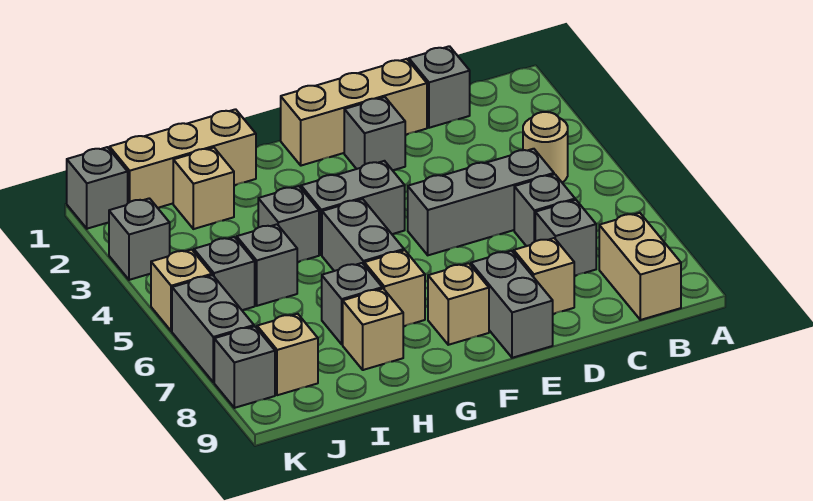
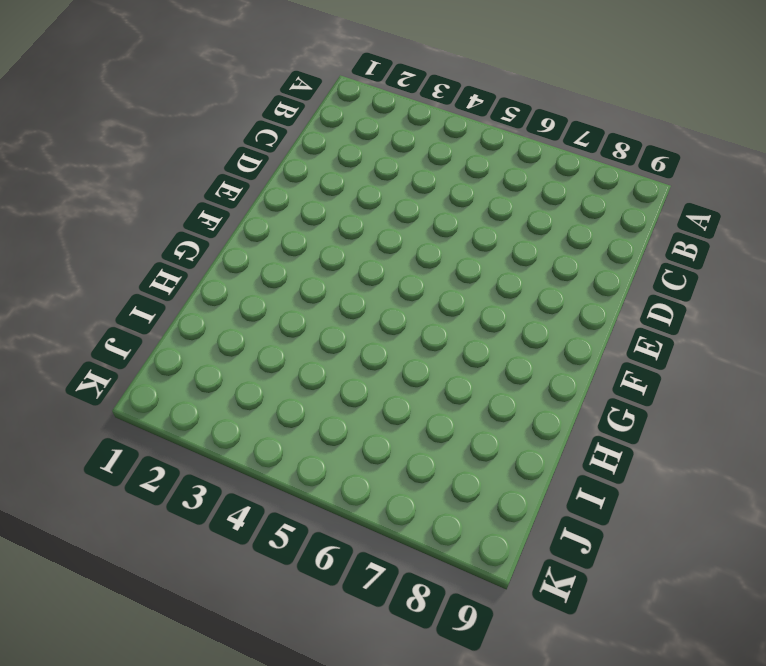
none -> tan 1x1 round brick [523,112,568,183]
none -> tan 1x2 brick [599,213,681,320]
none -> grey 1x1 brick [409,46,470,128]

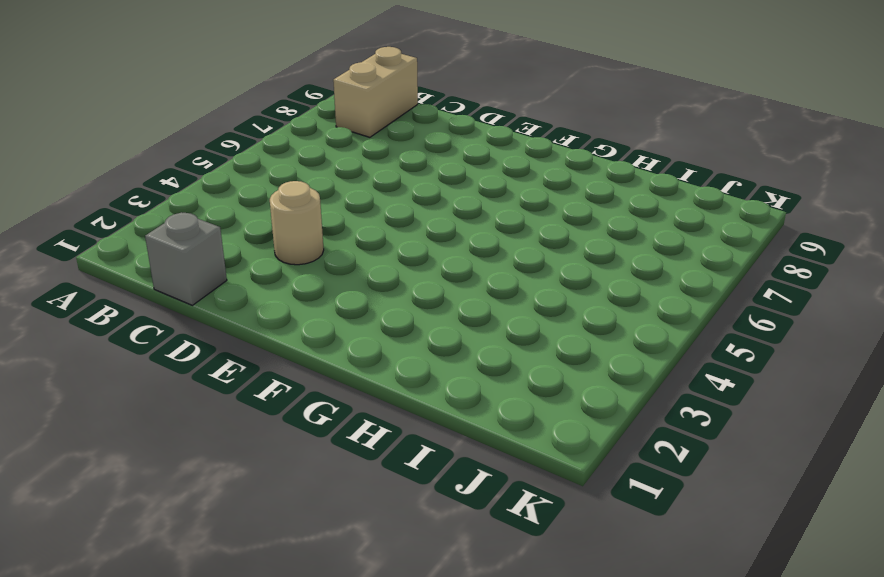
tan 1x1 round brick [270,181,324,265] -> tan 1x1 round brick moved to [523,112,568,183]
none -> grey 1x3 brick [408,149,554,255]
none -> grey 1x1 brick [514,174,575,246]
none -> grey 1x1 brick [535,200,596,276]

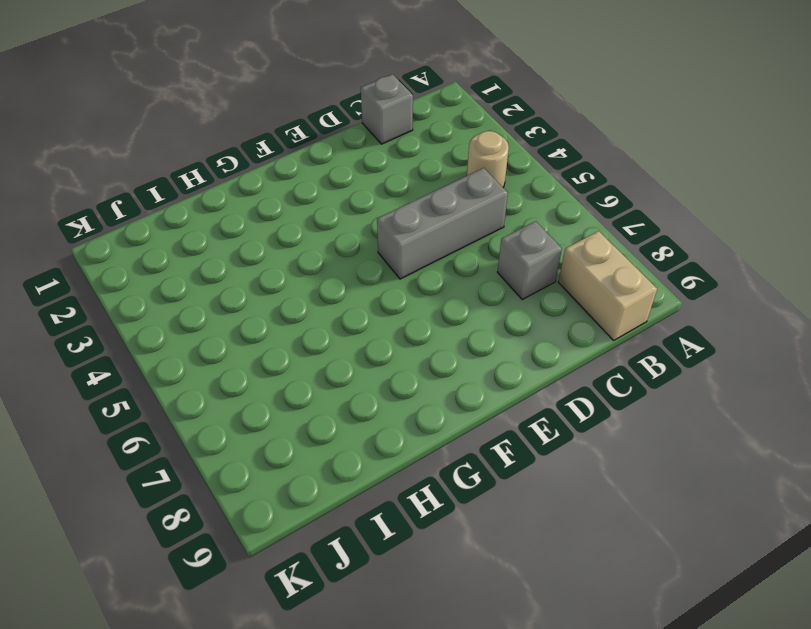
none -> grey 1x1 brick [514,174,575,246]
none -> tan 1x3 brick [281,59,427,166]
none -> tan 1x1 brick [514,238,574,314]

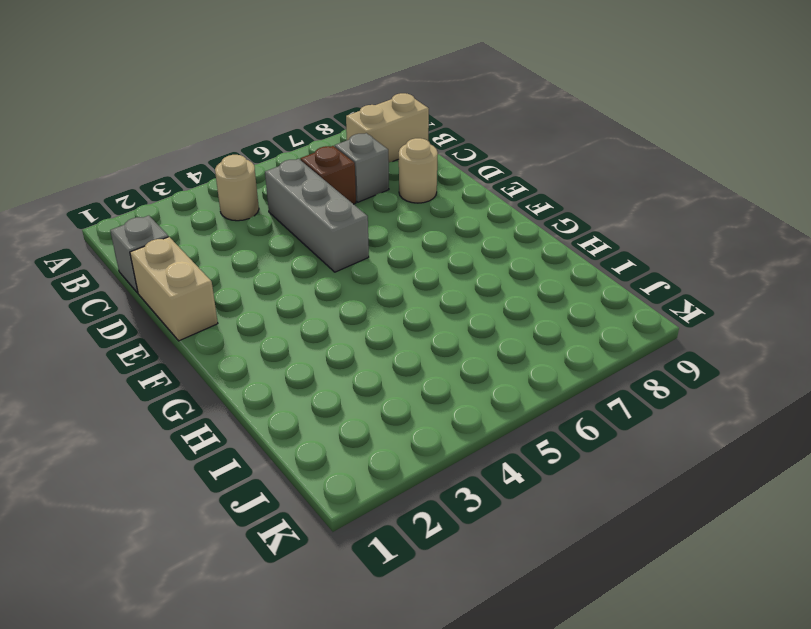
brown 1x1 brick [300,146,356,204] -> grey 1x1 brick [514,174,575,246]
tan 1x2 brick [130,237,218,341] -> tan 1x3 brick [281,59,427,166]
tan 1x1 round brick [399,138,438,203] -> tan 1x1 brick [514,238,574,314]
none -> grey 1x1 brick [344,97,405,170]
none -> grey 1x2 brick [471,251,553,358]
none -> grey 1x2 brick [301,161,405,255]

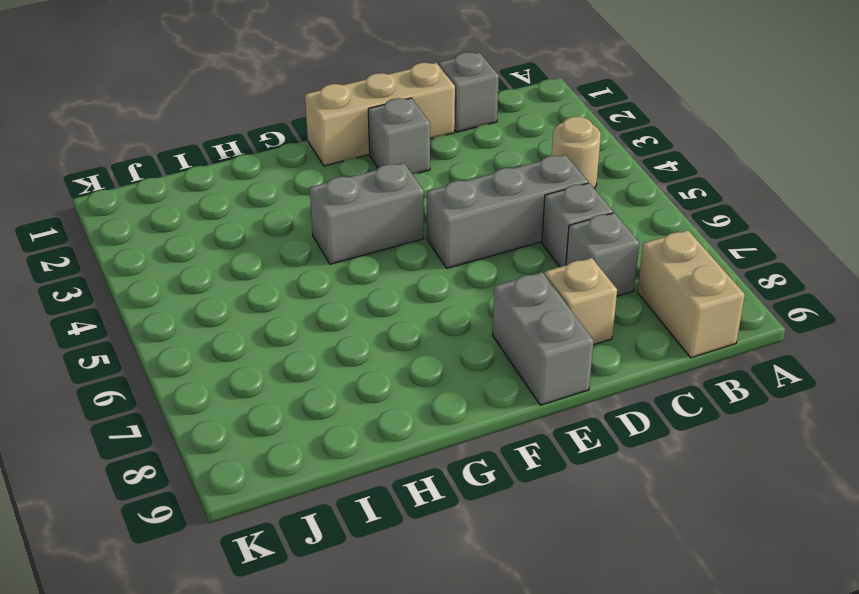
none -> tan 1x1 brick [428,263,489,345]
none -> grey 1x2 brick [322,199,404,271]
none -> tan 1x1 brick [364,250,425,326]

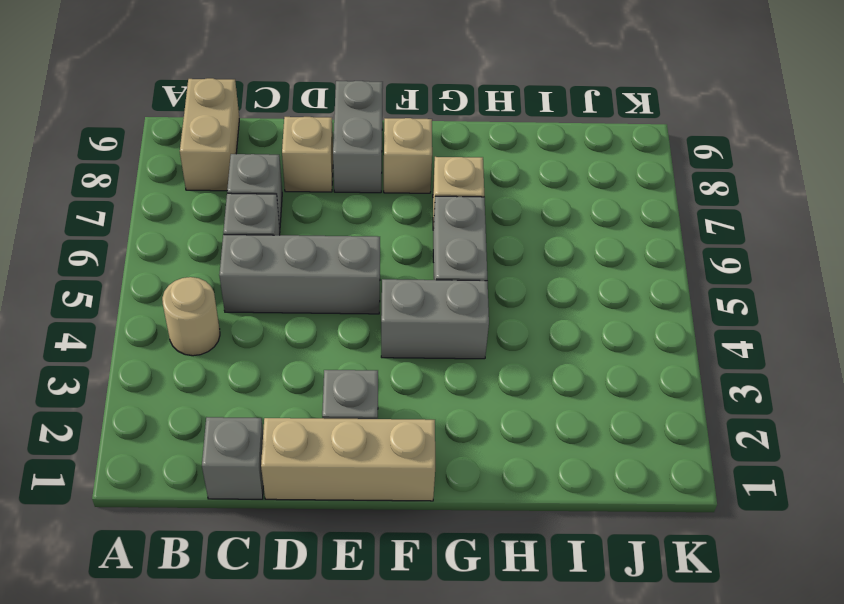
none -> tan 1x3 brick [110,109,256,208]
none -> grey 1x1 brick [258,186,319,262]
none -> grey 1x1 brick [322,263,382,344]

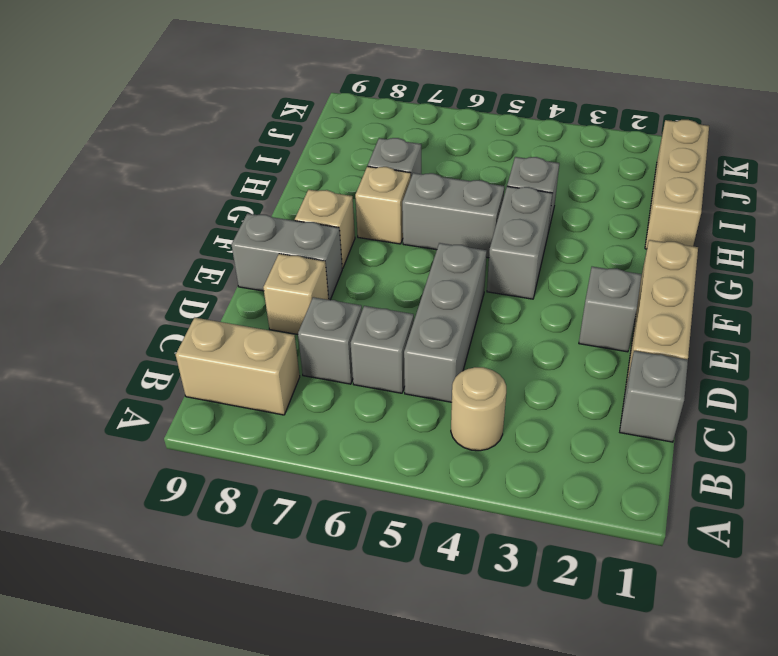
none -> tan 1x1 brick [343,289,403,370]
none -> tan 1x1 brick [173,148,234,229]
none -> grey 1x1 brick [237,224,297,306]

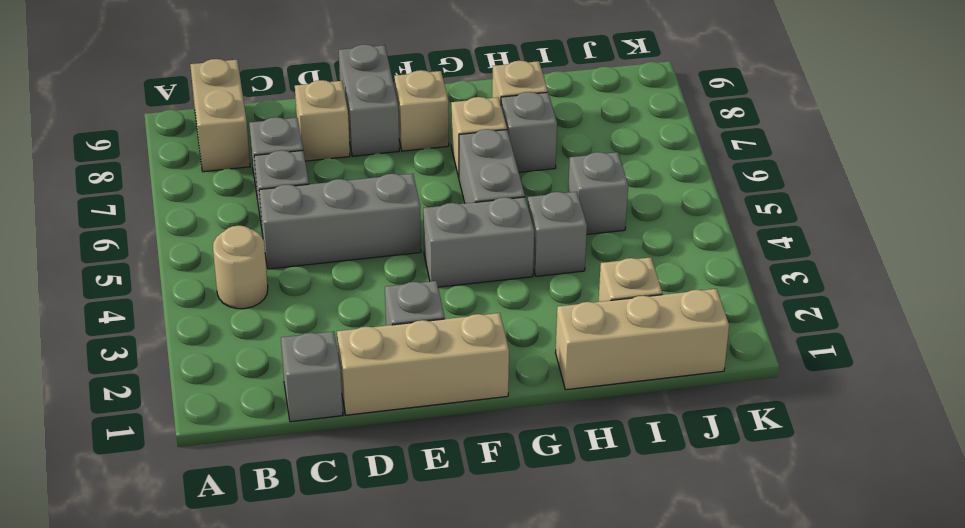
none -> grey 1x1 brick [194,237,255,310]
none -> tan 1x1 brick [257,314,318,395]
none -> grey 1x1 brick [67,147,128,229]

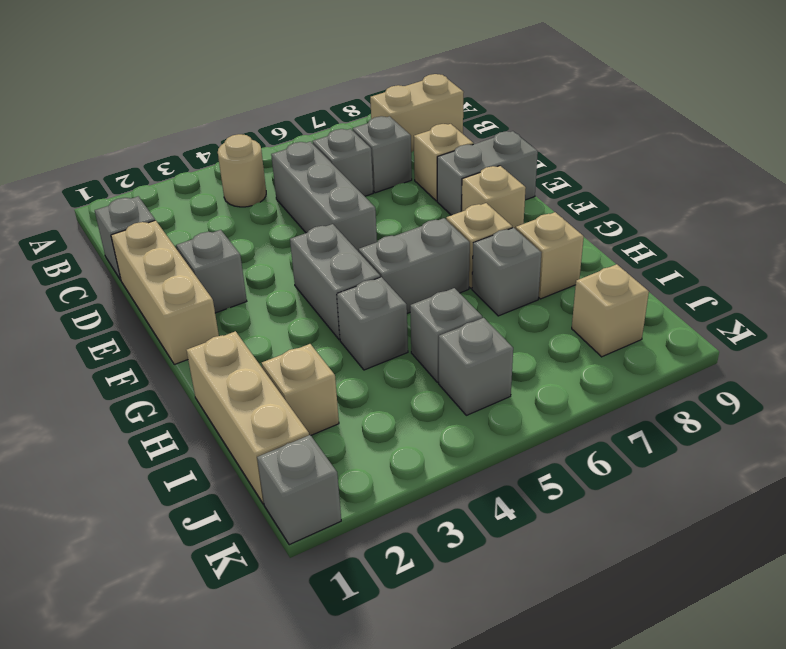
none -> grey 1x1 brick [109,198,170,280]
none -> tan 1x1 brick [151,250,212,331]
none -> grey 1x2 brick [172,275,254,382]

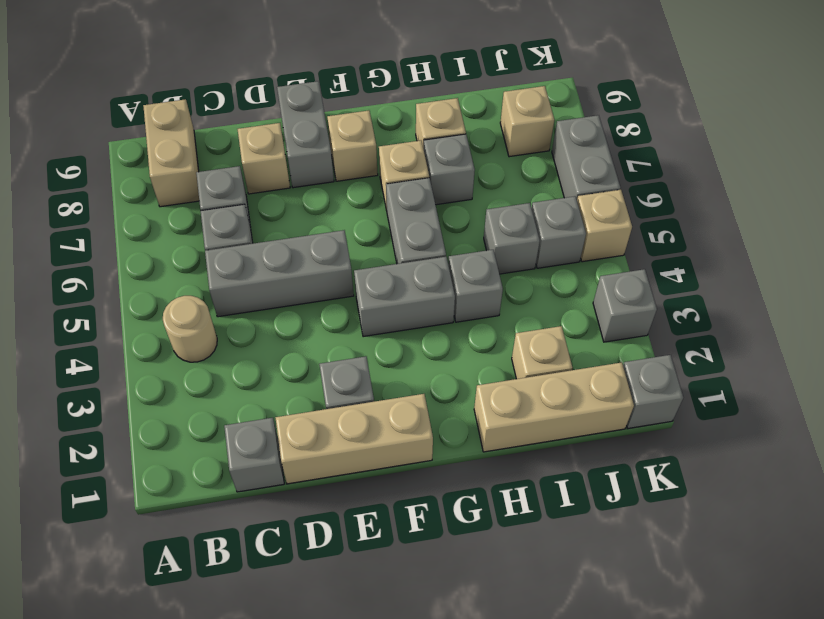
none -> grey 1x1 brick [214,326,275,408]

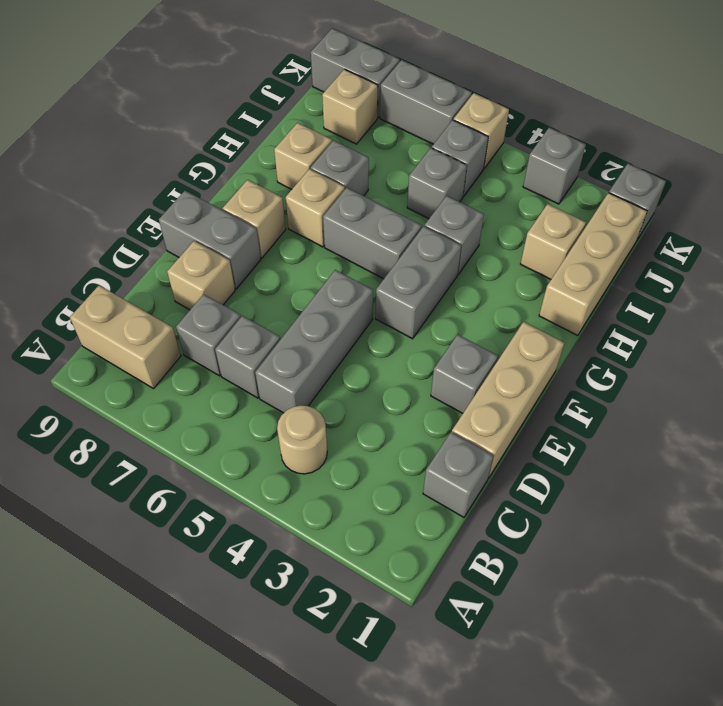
grey 1x2 brick [311,28,400,118] -> grey 1x1 brick [214,326,275,408]

